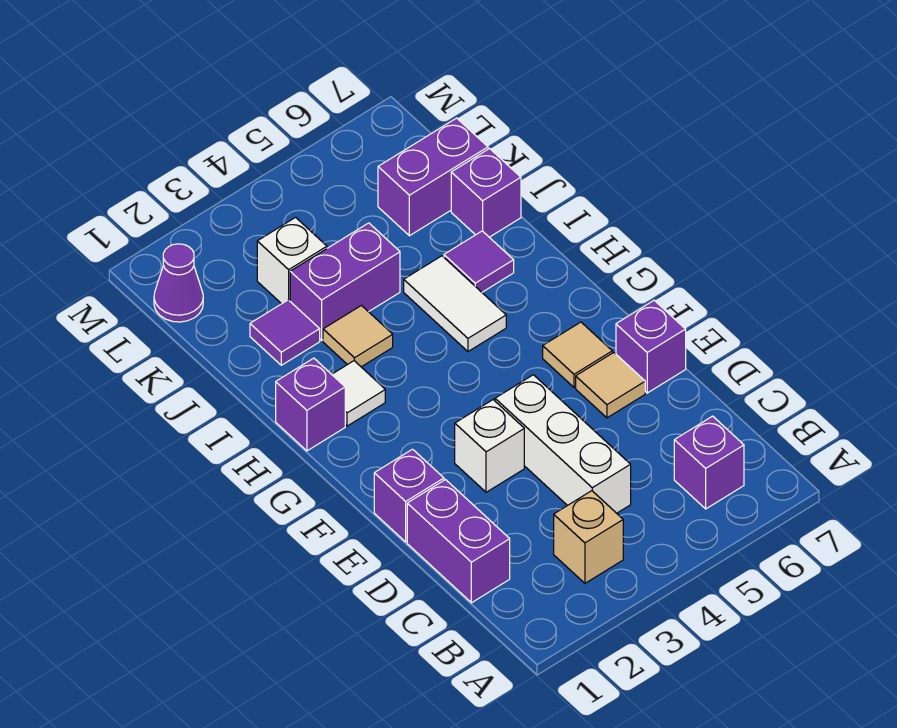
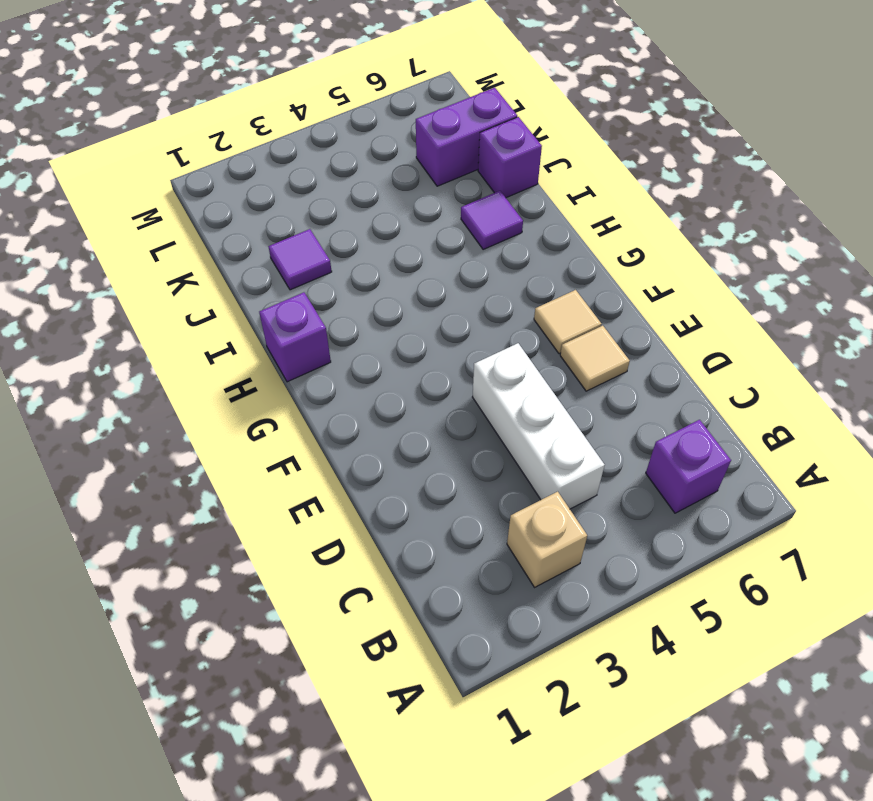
none -> purple 1x2 brick [407,480,510,603]
none -> purple 1x1 brick [374,449,444,542]
none -> white 1x1 brick [455,400,524,492]

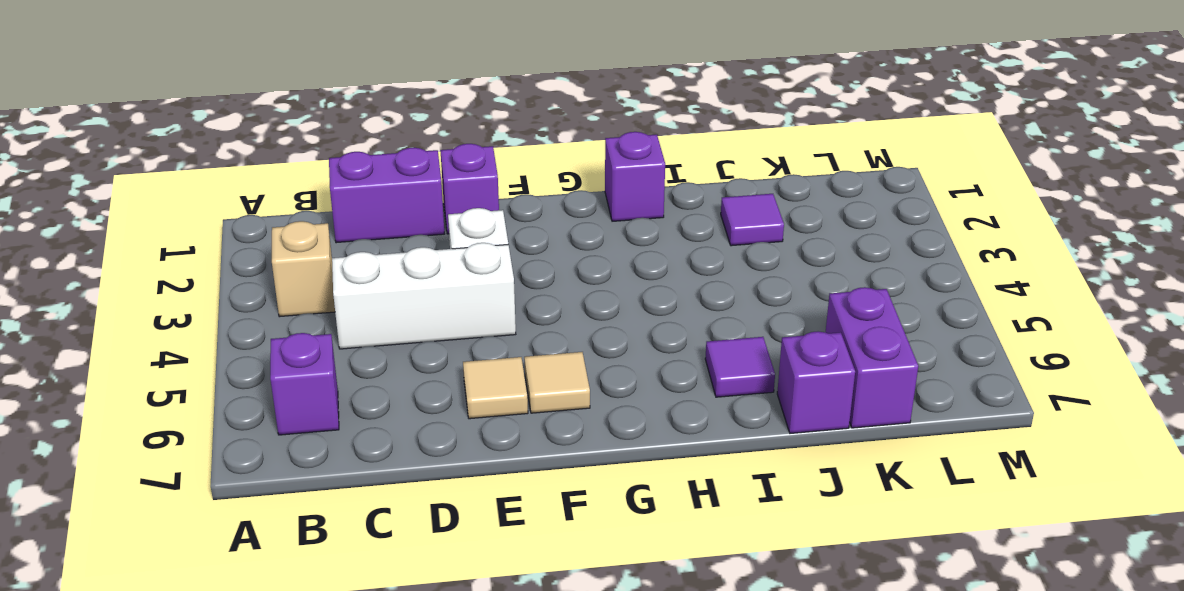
none -> purple 1x1 brick [616,300,686,393]
none -> white 1x1 tile [332,361,385,426]
none -> white 1x2 tile [404,256,506,351]

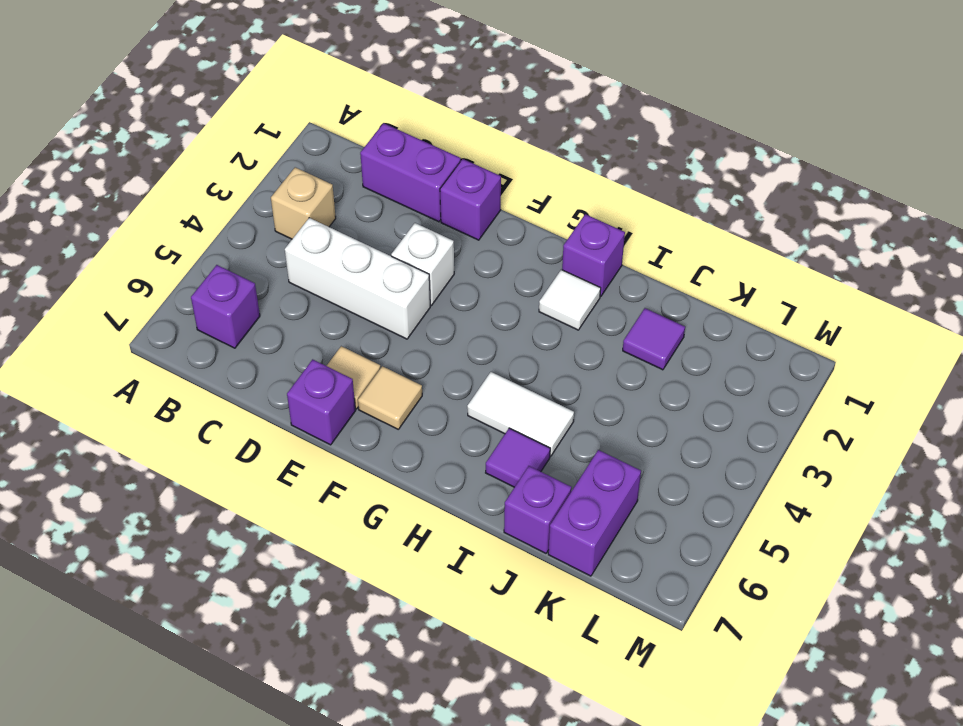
none -> tan 1x1 tile [323,306,393,367]
none -> purple 1x2 brick [290,223,400,340]
none -> white 1x1 brick [257,217,327,304]

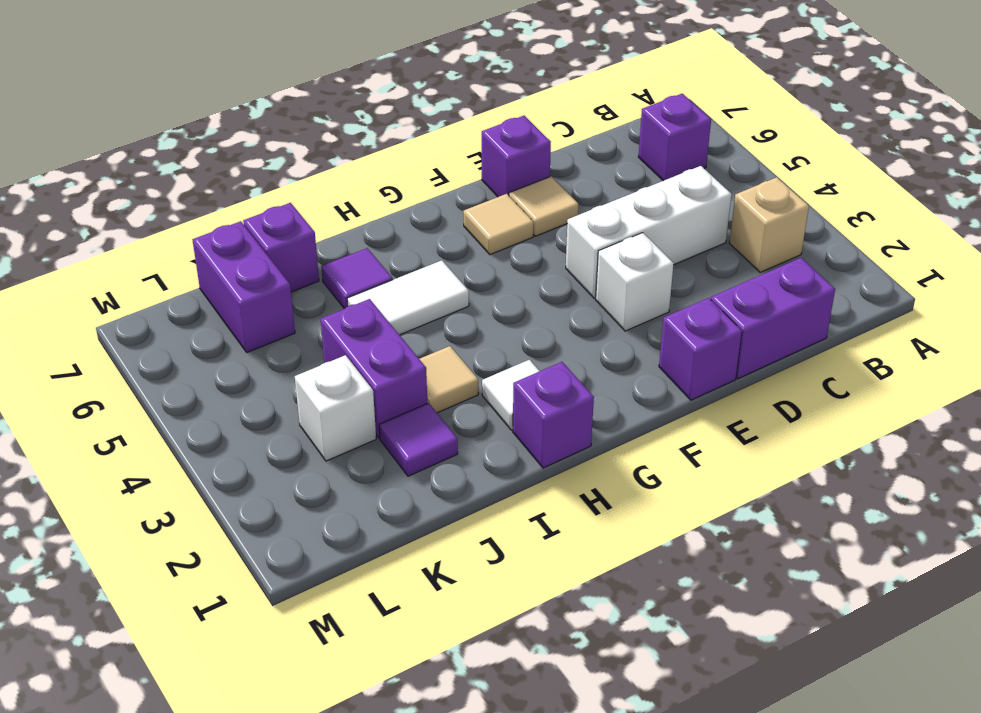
none -> purple 1x1 cone [154,244,203,322]

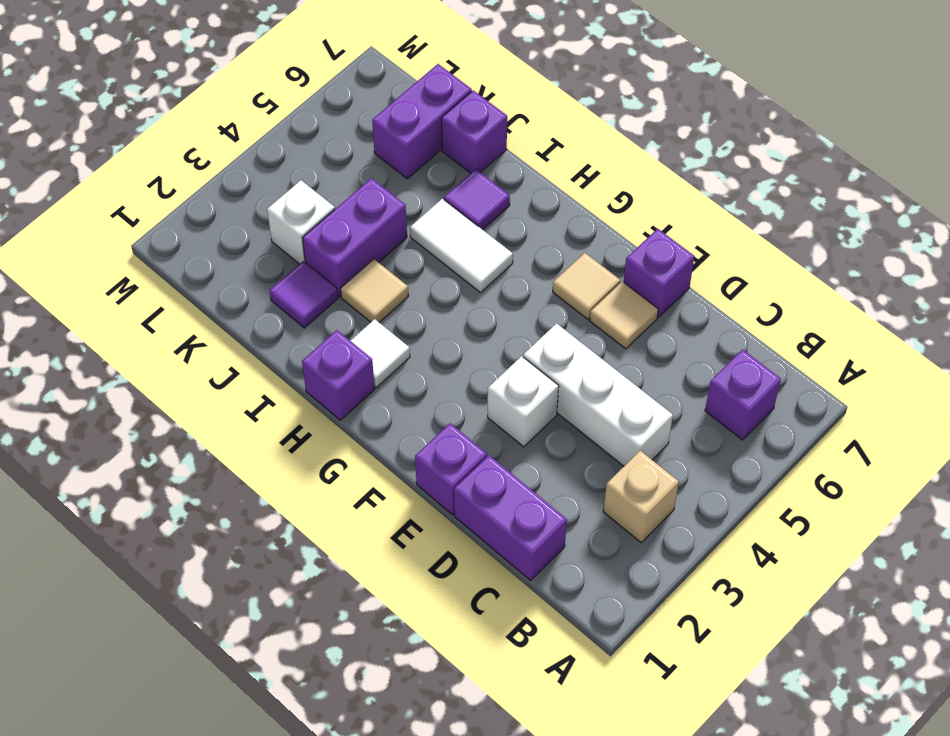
none -> purple 1x1 cone [154,244,203,322]

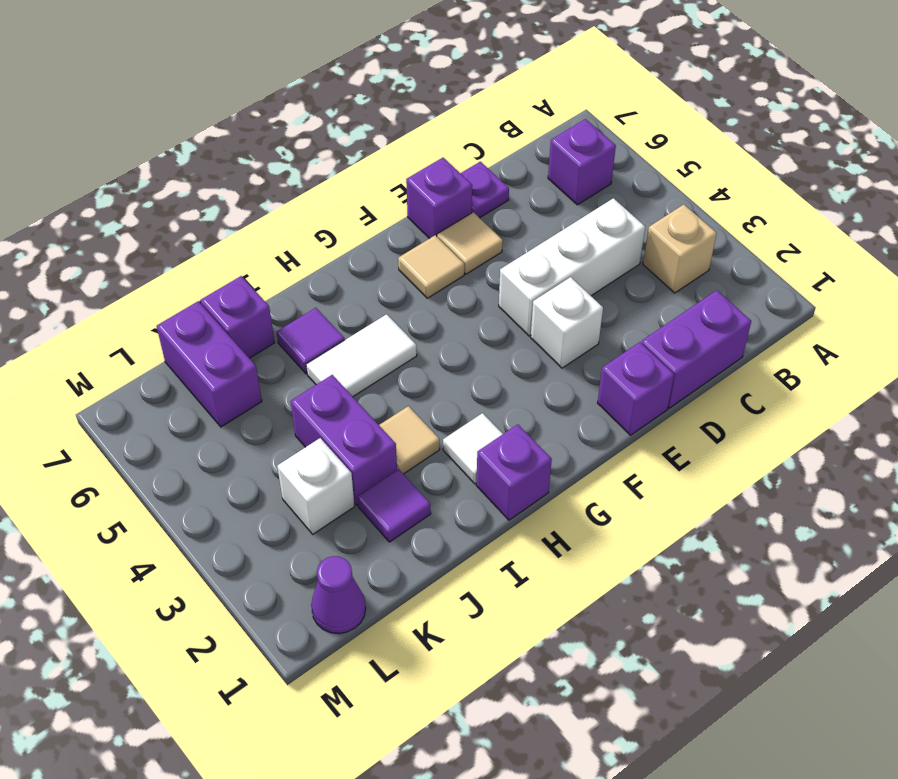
purple 1x1 plate [460,162,509,218] -> none

